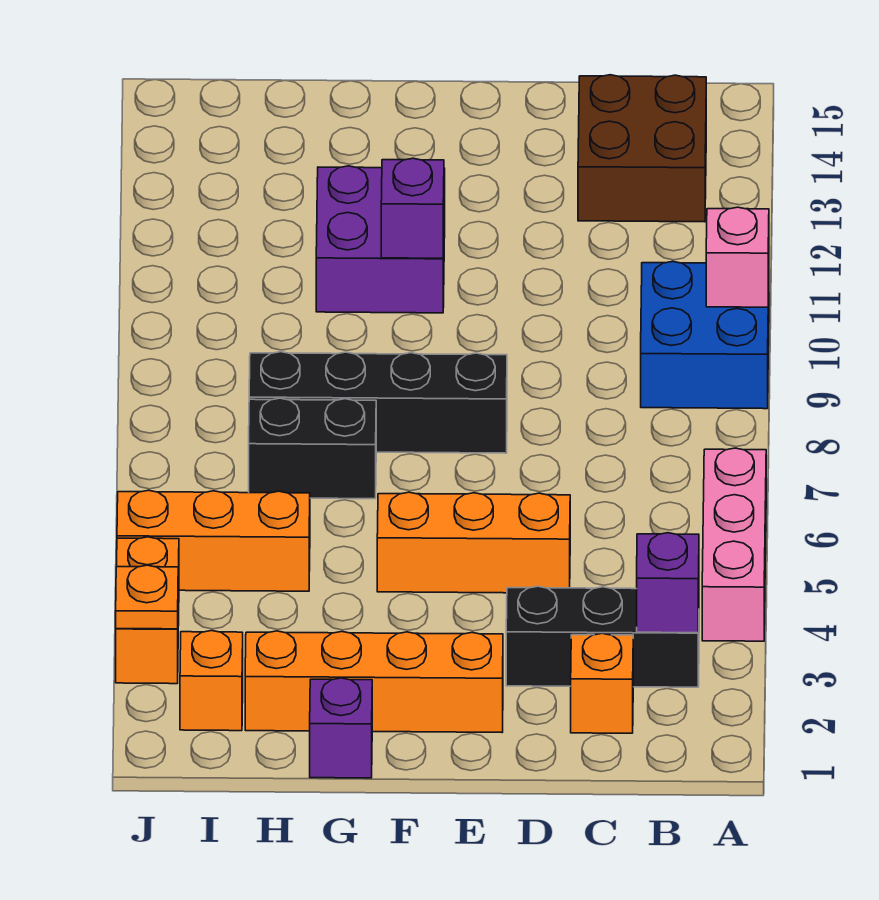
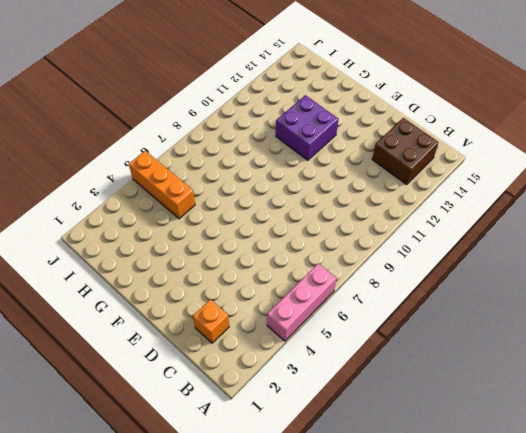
none -> blue 2x2 brick [641,261,769,409]
none -> black 1x3 brick [506,586,699,687]
none -> orange 1x3 brick [377,492,570,593]

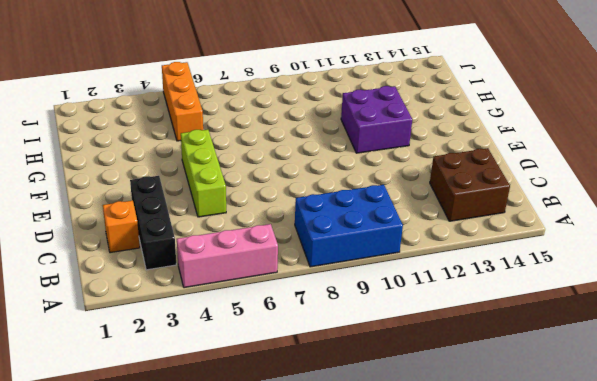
blue 2x3 brick [295,185,403,267] -> blue 2x2 brick [641,261,769,409]
lime 1x3 brick [181,130,226,217] -> orange 1x3 brick [377,492,570,593]
none -> orange 1x4 brick [245,631,503,732]
none -> black 1x4 brick [249,352,507,453]
none -> purple 1x1 brick [310,678,372,778]

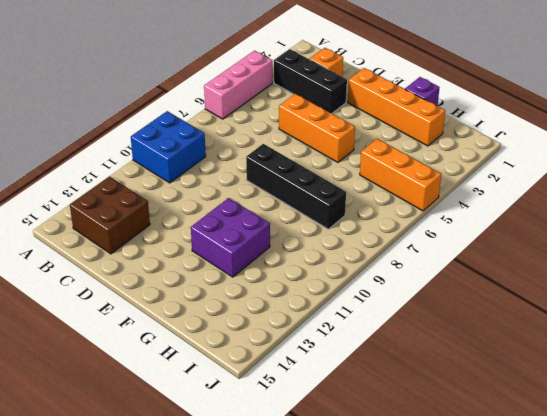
none -> black 1x2 brick [249,398,376,499]
none -> orange 1x1 brick [180,631,243,731]
none -> orange 1x2 brick [116,537,179,684]

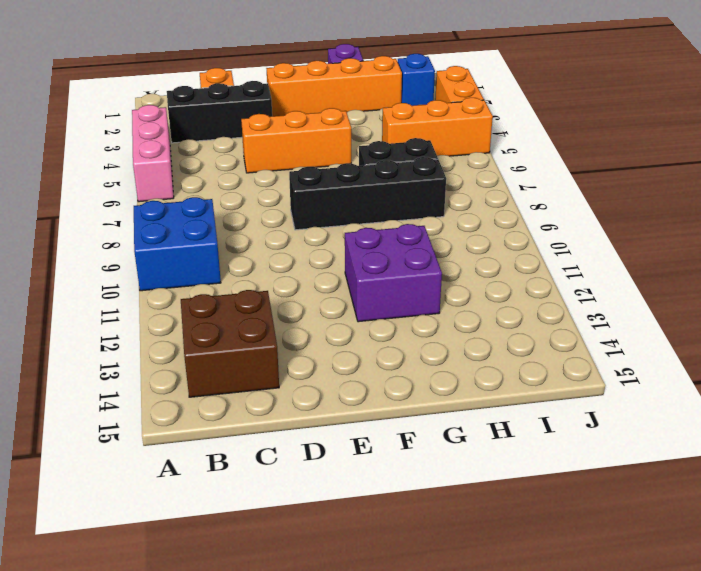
blue 1x1 brick [397,54,435,106] -> orange 1x1 brick [180,631,243,731]
none -> pink 1x1 brick [706,207,769,307]
none -> purple 1x1 brick [637,533,699,633]
none -> purple 1x1 brick [381,158,444,258]

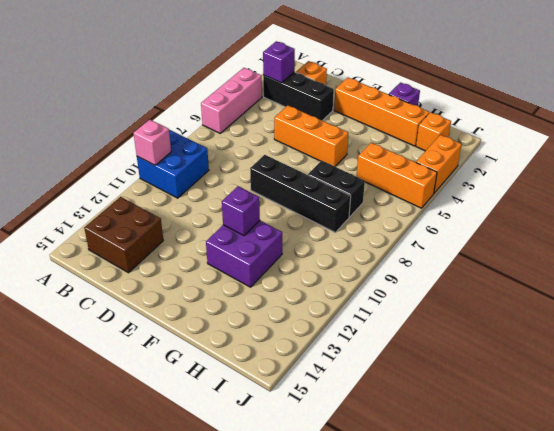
none -> orange 1x1 plate [116,565,178,629]

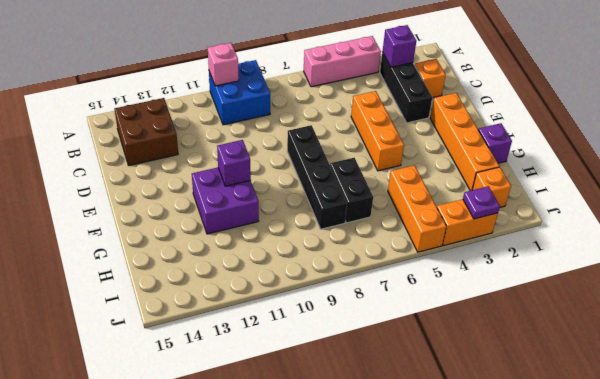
purple 1x1 plate [463,186,500,219] -> orange 1x1 plate [116,565,178,629]

